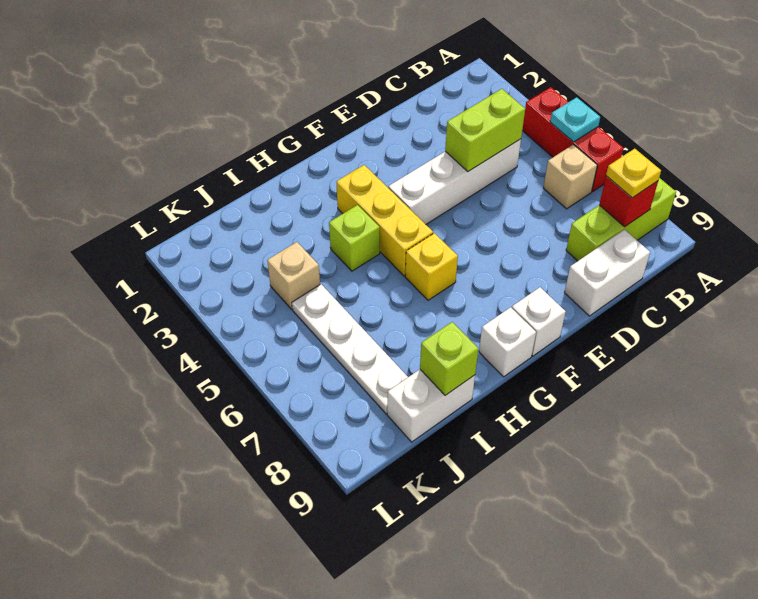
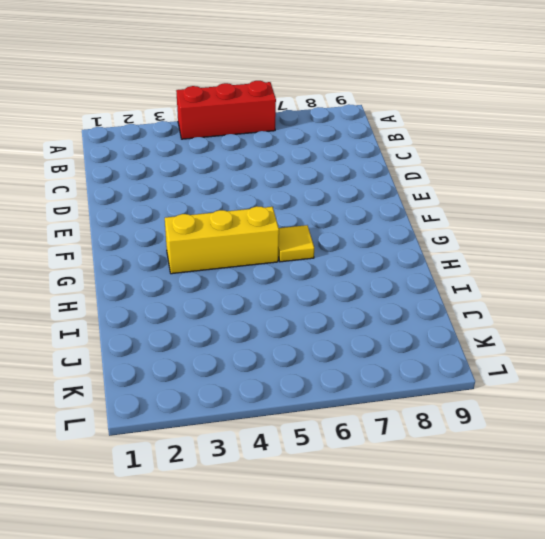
yellow 1x1 tile [278,225,314,262] -> yellow 1x1 brick [405,233,458,300]
none -> lime 1x3 brick [566,178,676,261]
none -> tan 1x1 brick [544,145,597,209]
none -> white 1x4 brick [388,139,521,224]

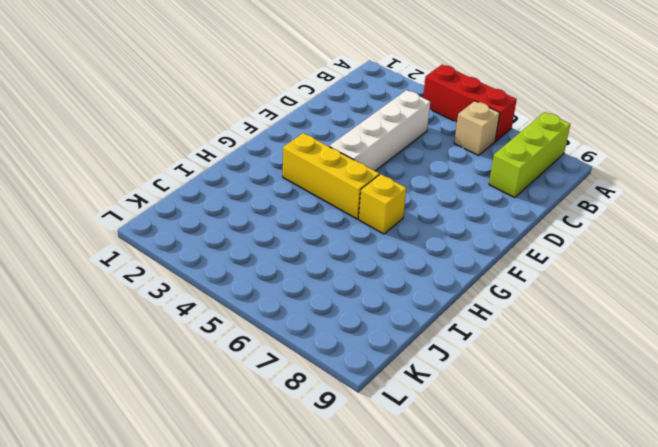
none -> white 1x2 brick [565,229,650,316]
none -> white 1x1 brick [512,287,566,356]
none -> white 1x1 brick [479,307,536,377]

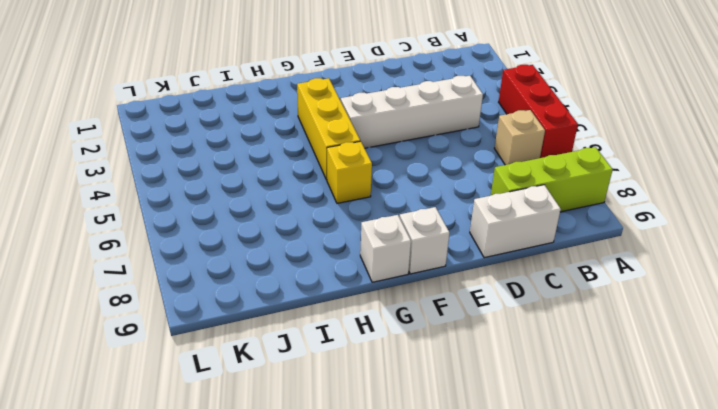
none -> lime 1x1 brick [329,205,380,271]
none -> white 1x2 brick [387,369,475,442]
none -> tan 1x1 brick [267,242,320,309]

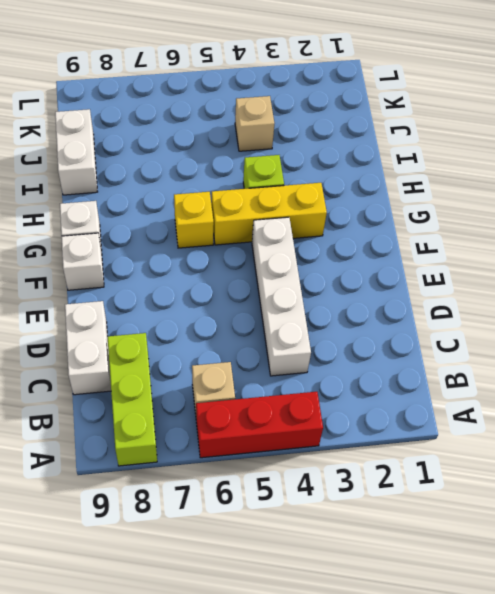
none -> white 1x4 plate [292,284,408,414]
none -> cyan 1x1 plate [550,97,600,142]
none -> red 1x1 brick [599,176,658,227]

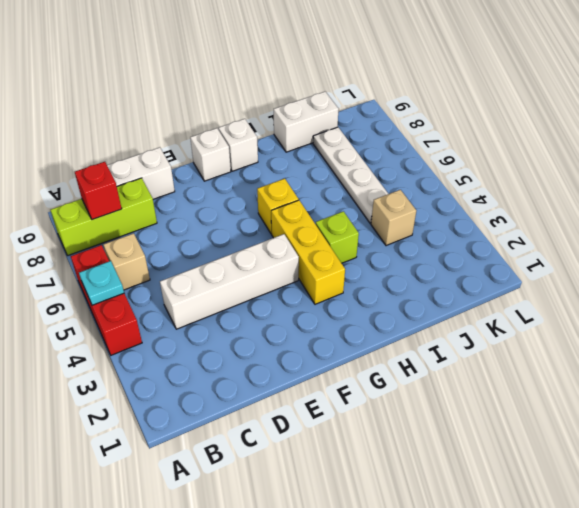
none -> lime 1x2 brick [445,89,525,171]
none -> lime 1x1 brick [420,322,478,395]
none -> yellow 1x1 plate [606,149,661,198]

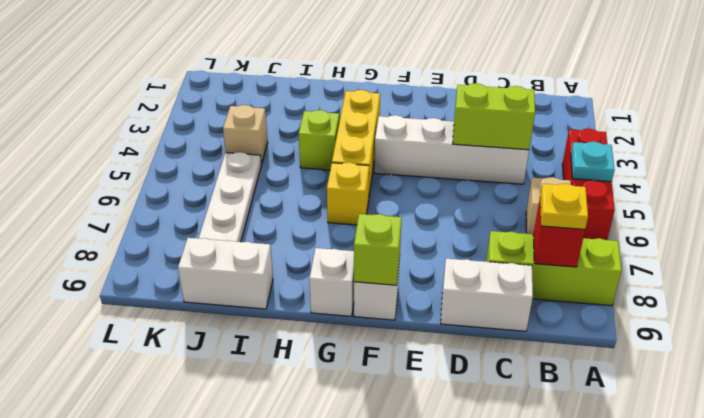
lime 1x1 brick [354,214,402,285] -> lime 1x1 brick moved to [420,322,478,395]

